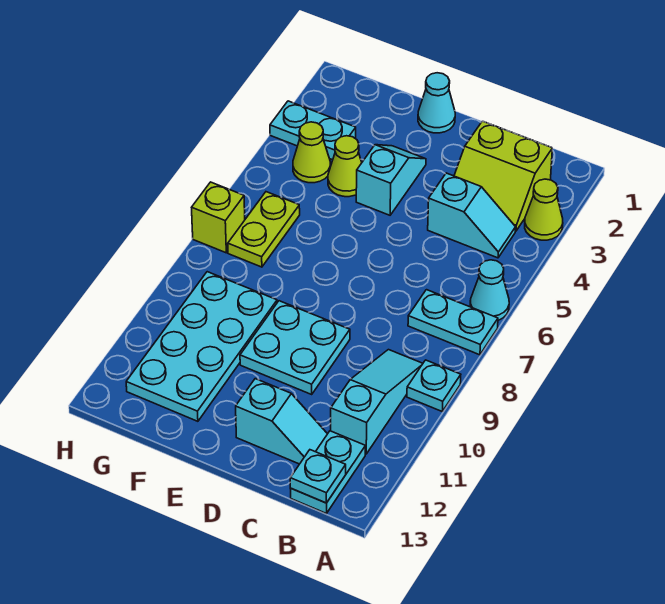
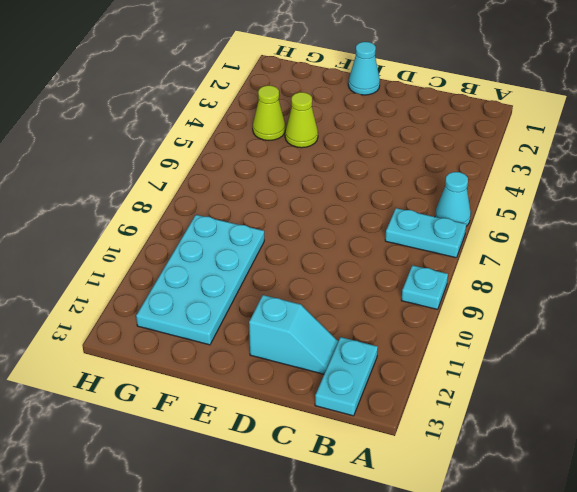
none -> lime 1x1 cone [525,179,563,240]
none -> lime 2x2 slope [454,121,552,231]
none -> cyan 1x2 slope [428,173,516,258]

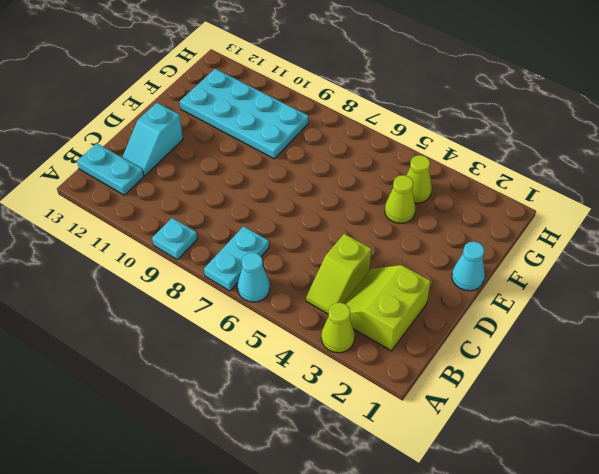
lime 1x2 slope [306,234,371,314] -> cyan 1x2 slope [428,173,516,258]
none -> cyan 1x3 slope [331,350,423,454]
none -> cyan 2x2 plate [240,301,350,394]
none -> cyan 1x2 slope [356,145,426,215]

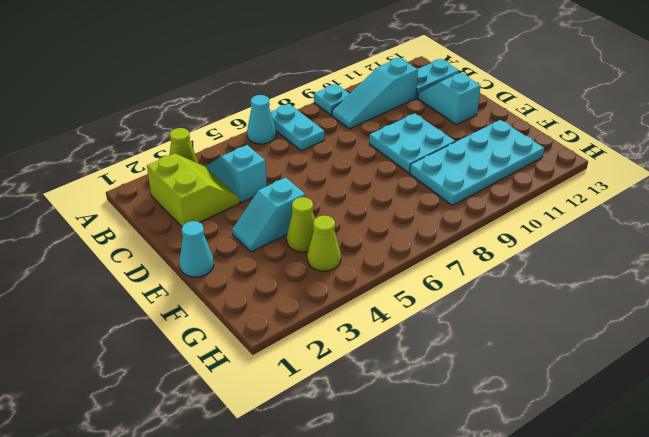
none -> cyan 1x2 plate [270,101,356,160]
none -> lime 1x2 plate [228,192,300,267]
none -> lime 1x1 brick [192,182,245,253]

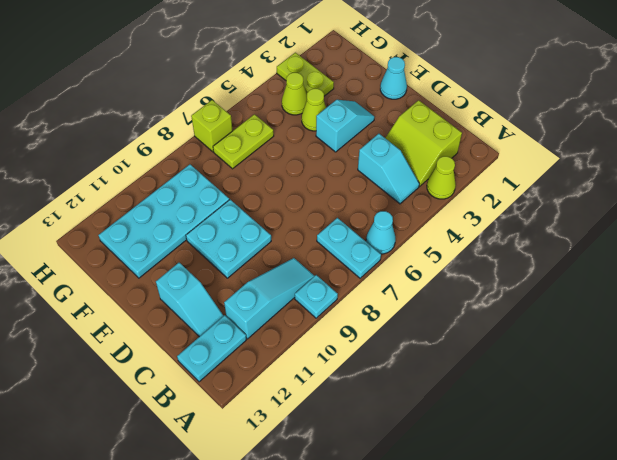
lime 1x2 plate [277,53,334,96] -> cyan 1x2 plate [270,101,356,160]
none -> cyan 1x1 plate [290,450,346,503]

